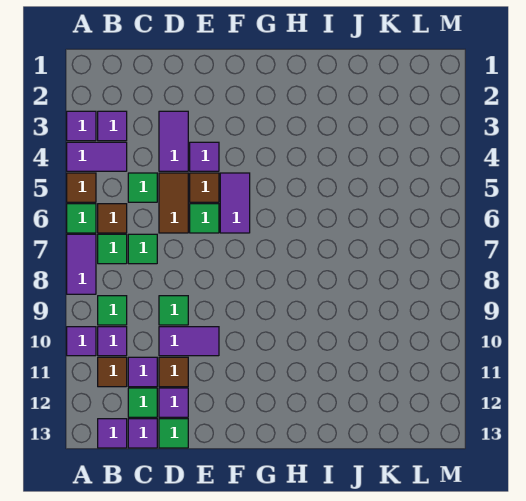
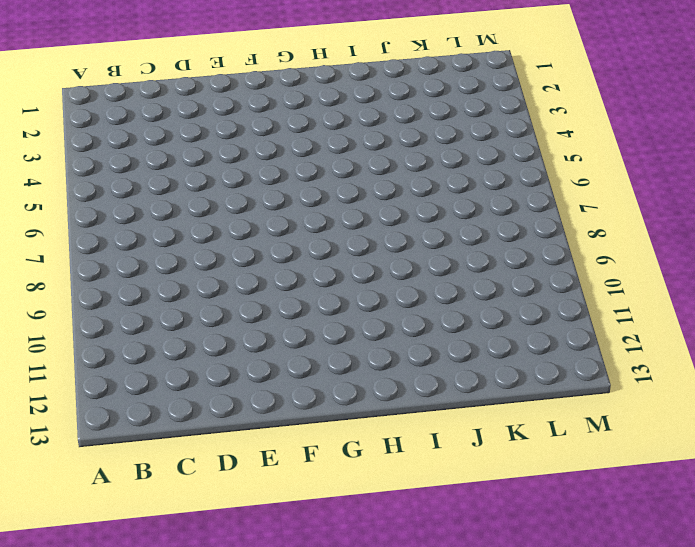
none -> purple 1x1 tile [67,111,96,141]
none -> purple 1x2 tile [67,142,127,171]
none -> brown 1x1 tile [67,173,96,202]

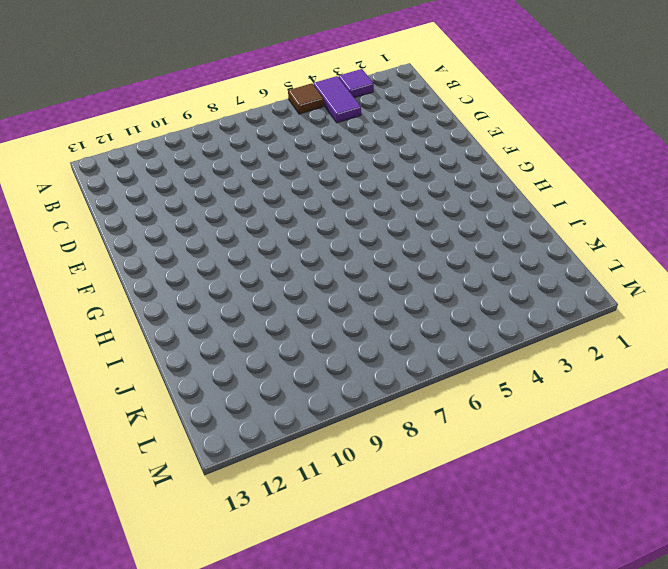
none -> green 1x1 tile [67,204,96,233]
none -> purple 1x2 tile [67,234,96,294]
none -> purple 1x1 tile [67,327,96,356]

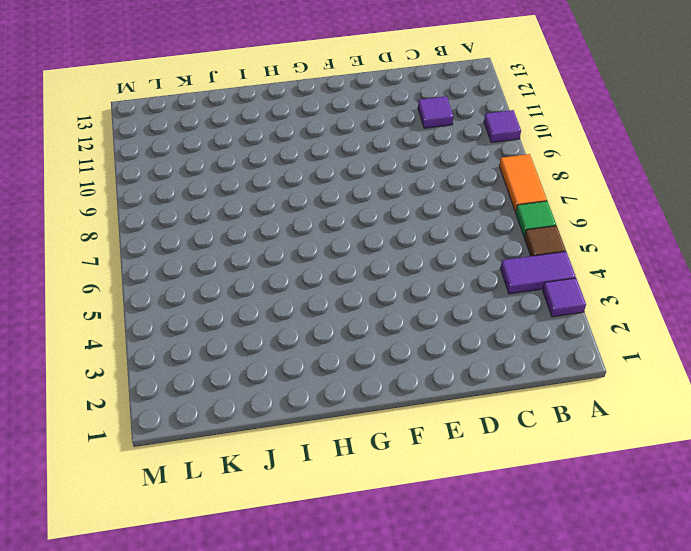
orange 1x2 tile [499,154,547,212] -> purple 1x2 tile [67,234,96,294]
none -> purple 1x1 tile [98,111,127,141]
none -> brown 1x1 tile [98,204,127,233]
none -> green 1x1 tile [98,234,127,264]

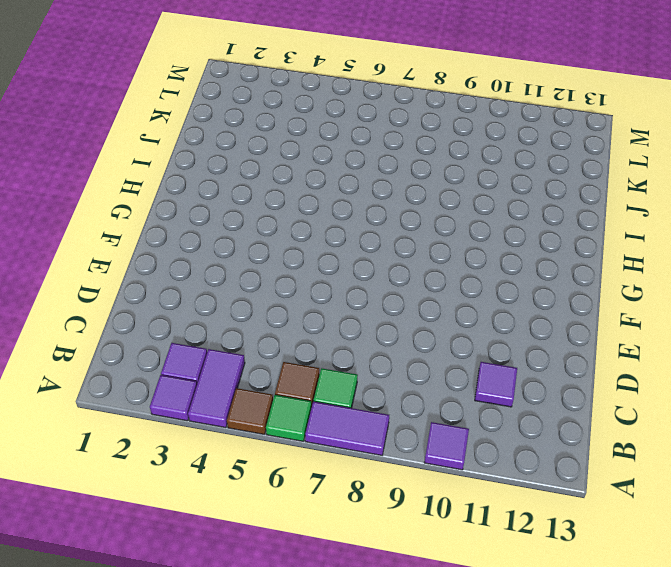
none -> green 1x1 tile [98,296,127,325]
none -> purple 1x1 tile [98,327,127,356]
none -> brown 1x1 tile [98,357,127,387]

